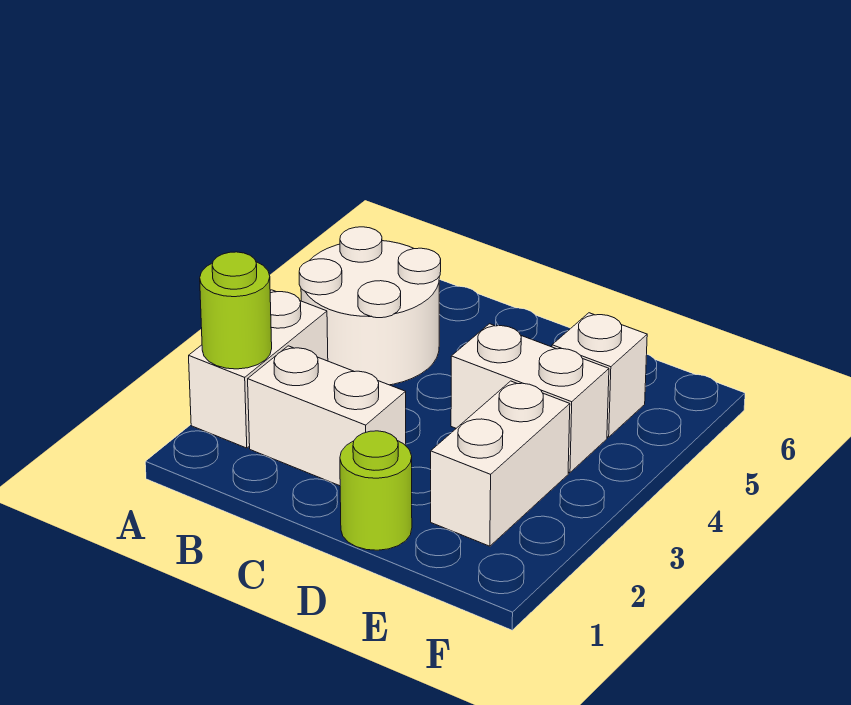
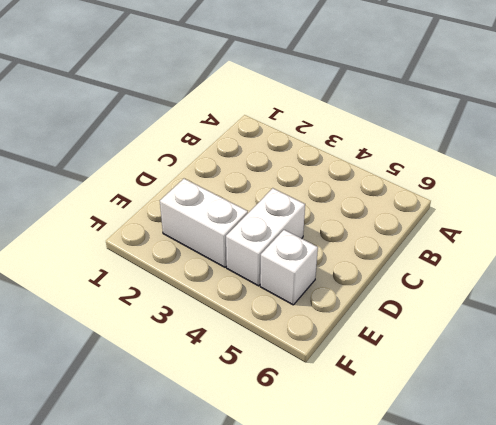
none -> white 1x2 brick [189,290,328,448]
none -> white 2x2 round brick [299,227,441,385]

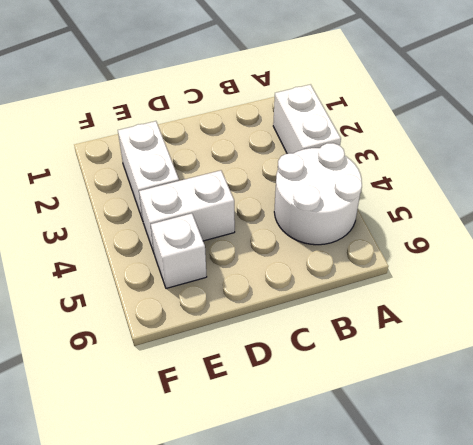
none -> white 1x2 brick [248,346,406,486]
none -> lime 1x1 round brick [340,431,412,550]

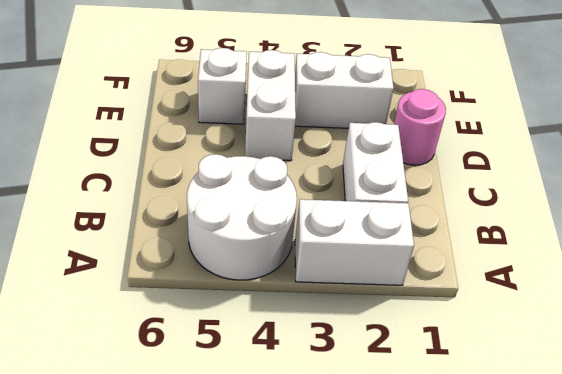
pink 1x1 round brick [394,89,446,165] -> lime 1x1 round brick [340,431,412,550]
none -> lime 1x1 round brick [200,252,272,369]

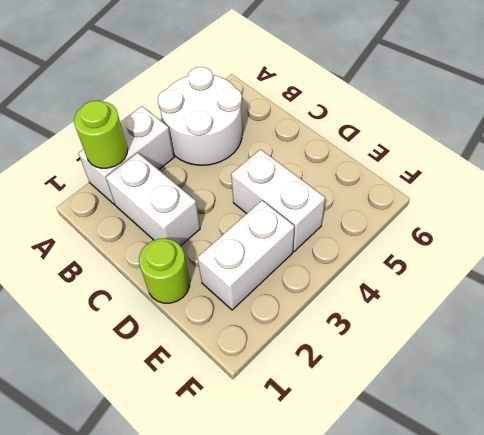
none -> white 1x1 brick [552,313,647,437]

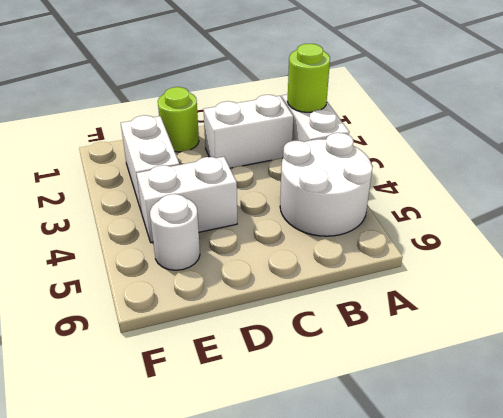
white 1x1 round brick [150,194,200,270] -> white 1x1 brick [552,313,647,437]

